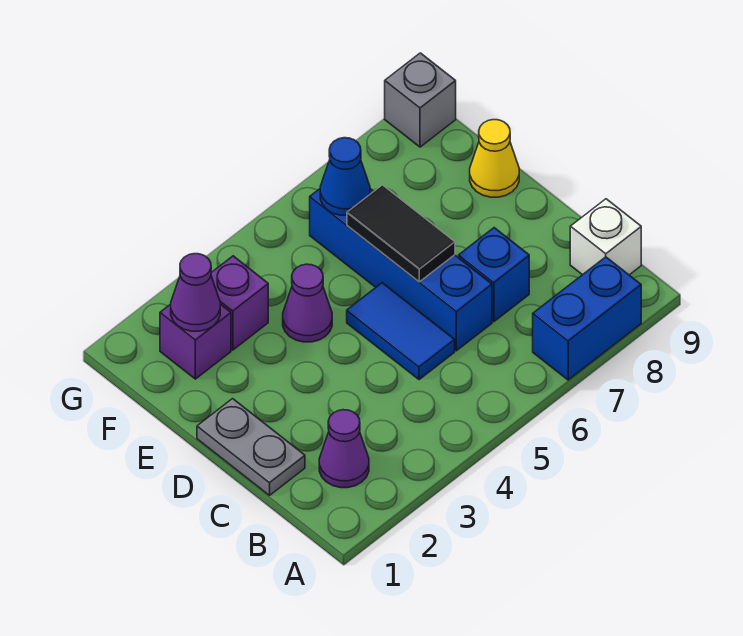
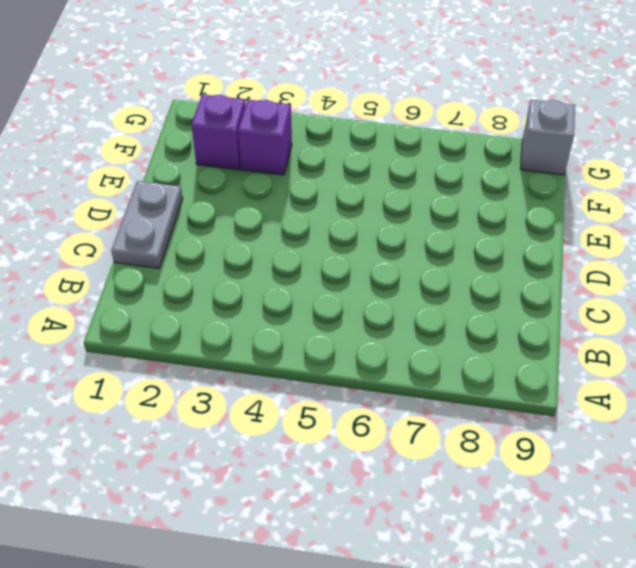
none -> blue 1x2 brick [533,257,641,380]
none -> purple 1x1 cone [319,410,369,488]
none -> white 1x1 brick [570,199,641,275]

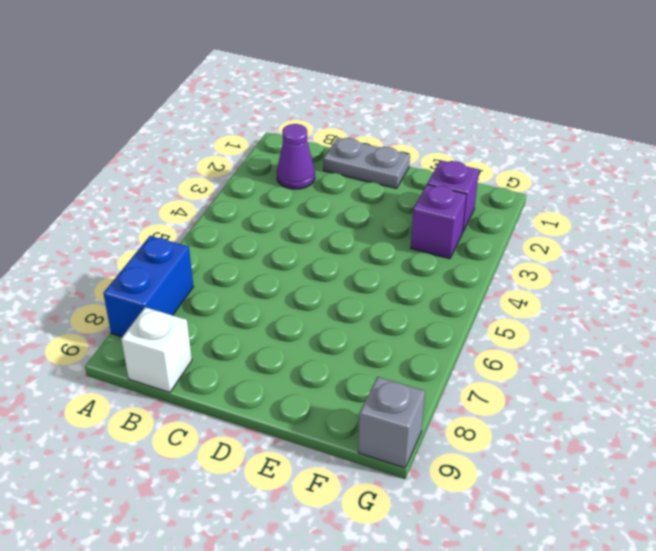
none -> blue 1x2 tile [347,283,455,380]
none -> blue 1x4 brick [310,189,492,351]
none -> blue 1x1 brick [459,228,529,322]

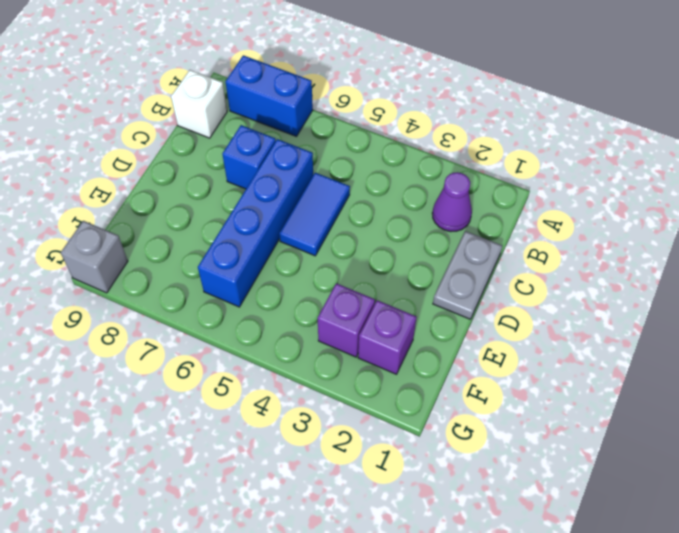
none -> purple 1x1 cone [283,264,332,342]
none -> yellow 1x1 cone [470,120,519,197]
none -> black 1x2 tile [347,185,455,282]

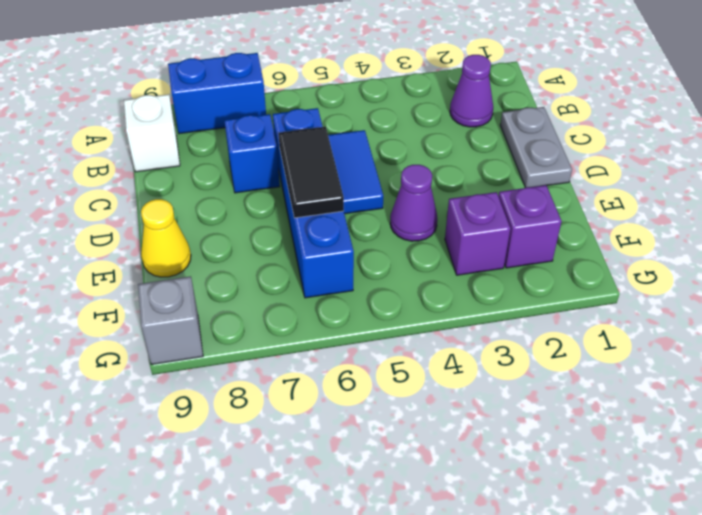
none -> purple 1x1 cone [171,254,220,331]
none -> blue 1x1 cone [320,138,370,215]

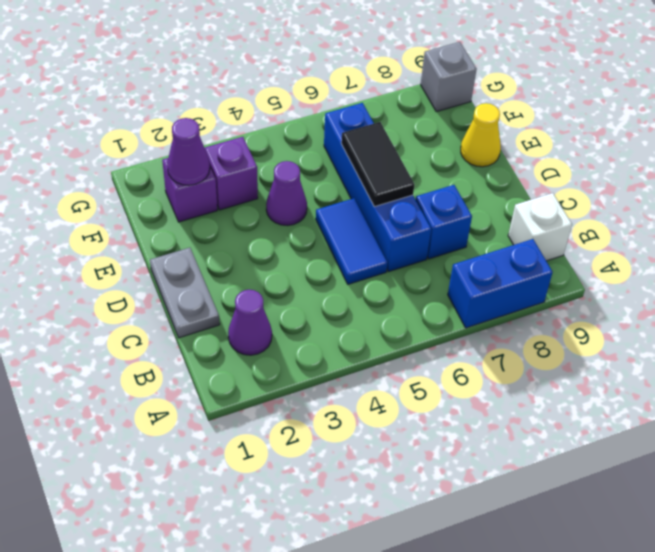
none -> blue 1x1 cone [320,138,370,215]

